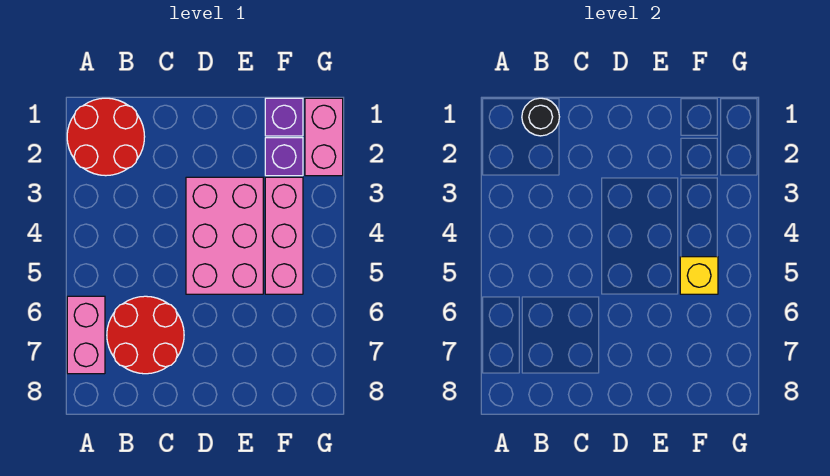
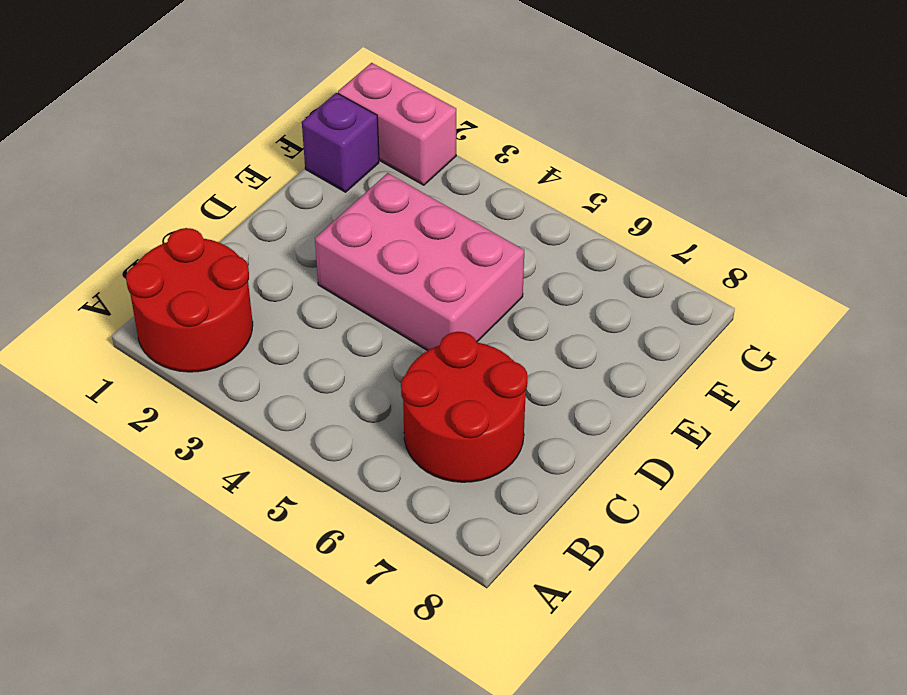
none -> pink 1x2 brick [67,296,105,374]
none -> purple 1x1 brick [265,138,303,176]

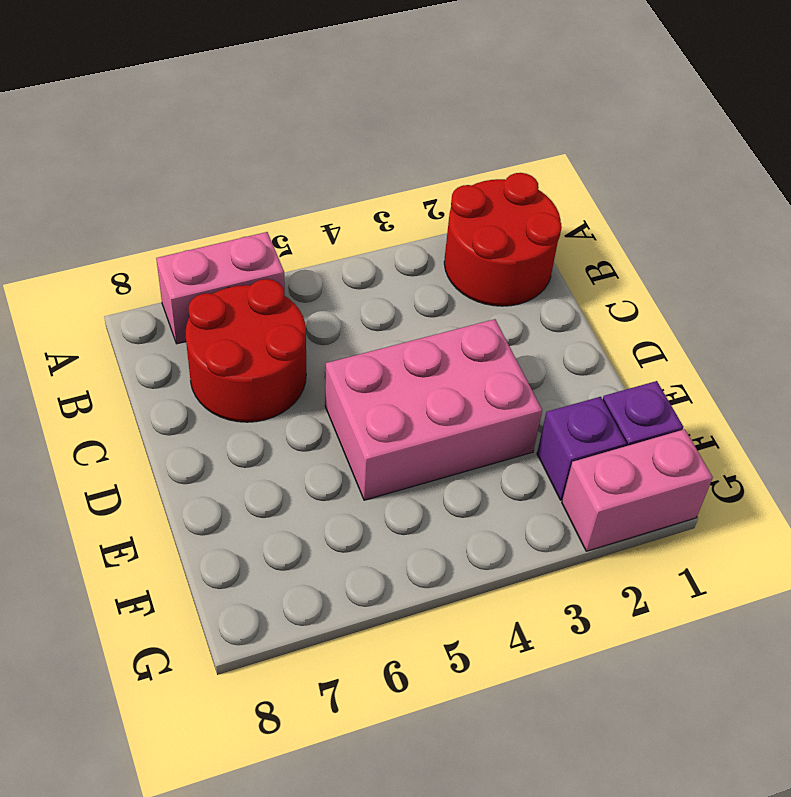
none -> pink 1x3 brick [265,177,303,294]
none -> black 1x1 round brick [522,98,559,136]

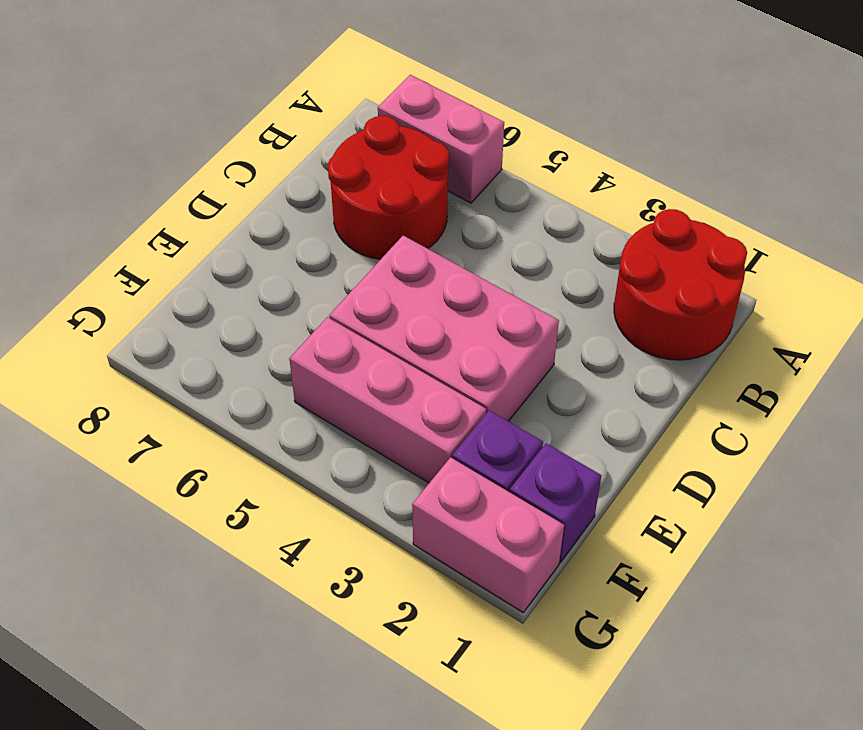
none -> black 1x1 round brick [522,98,559,136]
none -> yellow 1x1 brick [680,257,718,294]

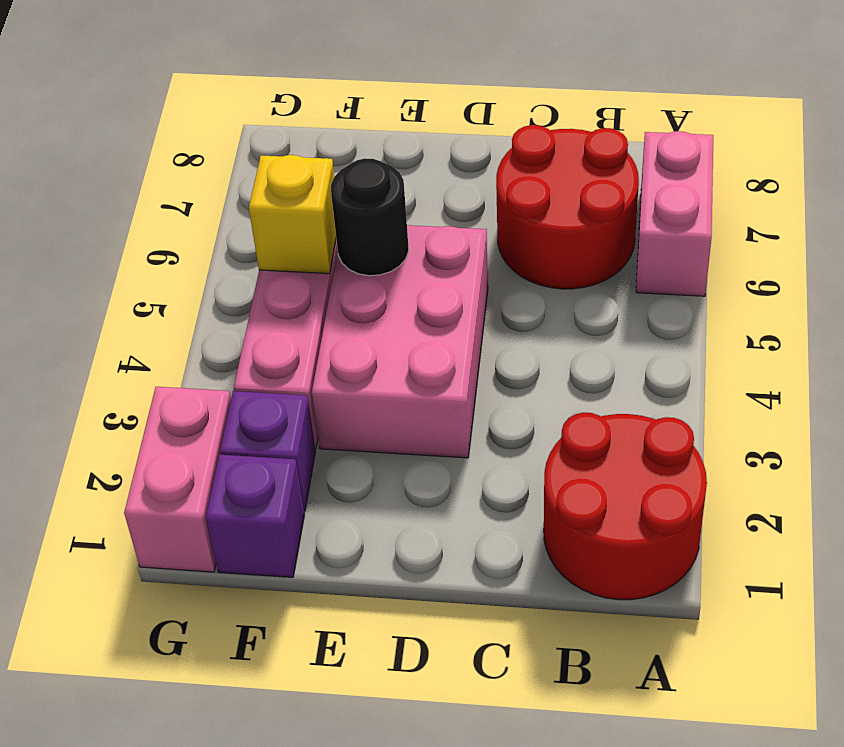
black 1x1 round brick [331,158,409,276] -> black 1x1 round brick moved to [522,98,559,136]

